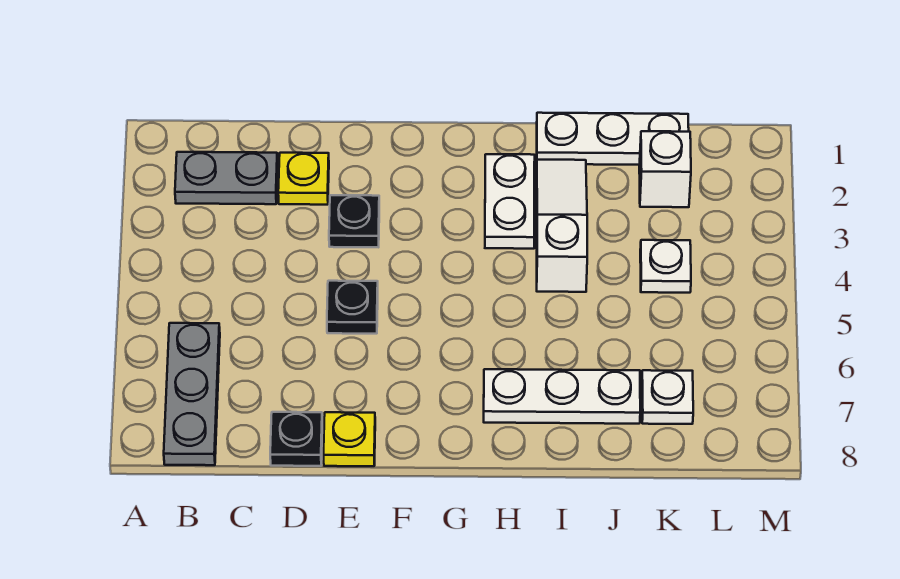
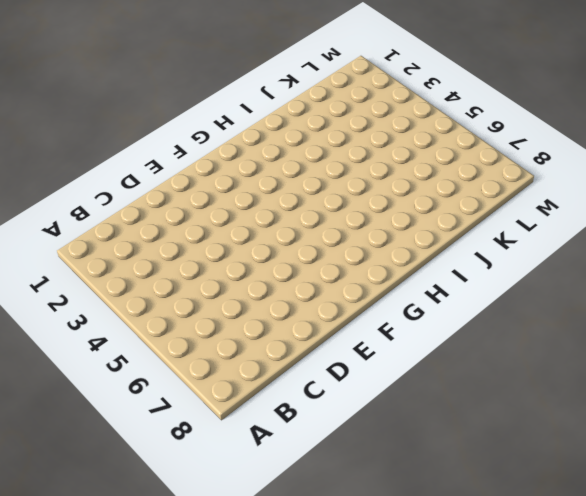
none -> grey 1x2 plate [175,152,278,204]
none -> grey 1x3 plate [164,323,220,465]
none -> yellow 1x1 plate [278,153,329,205]

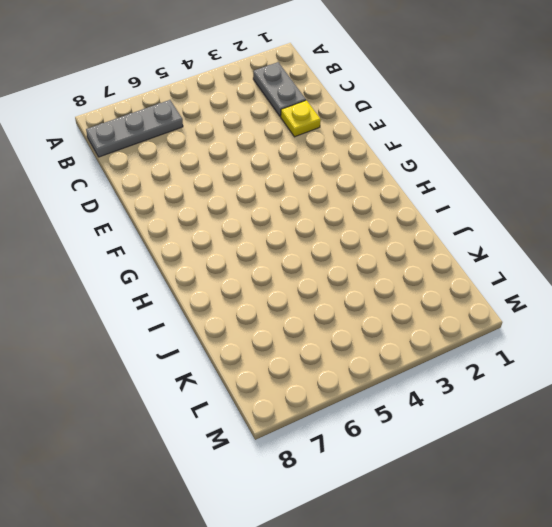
none -> black 1x1 plate [270,412,322,466]
none -> black 1x1 plate [329,195,379,247]
none -> black 1x1 plate [327,281,378,334]

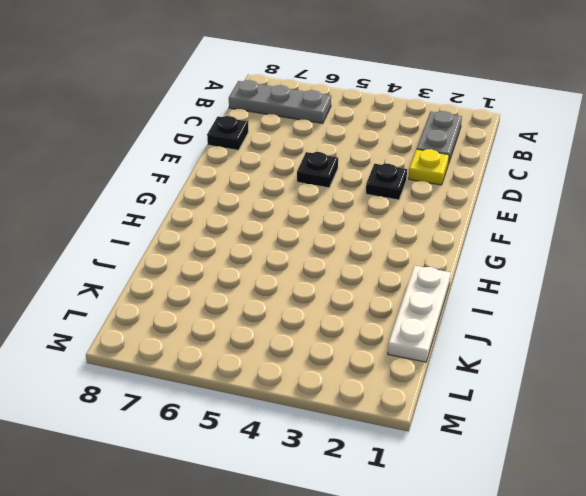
none -> yellow 1x1 plate [324,412,375,466]
none -> white 1x2 plate [485,154,535,249]
none -> white 1x3 plate [484,369,640,424]

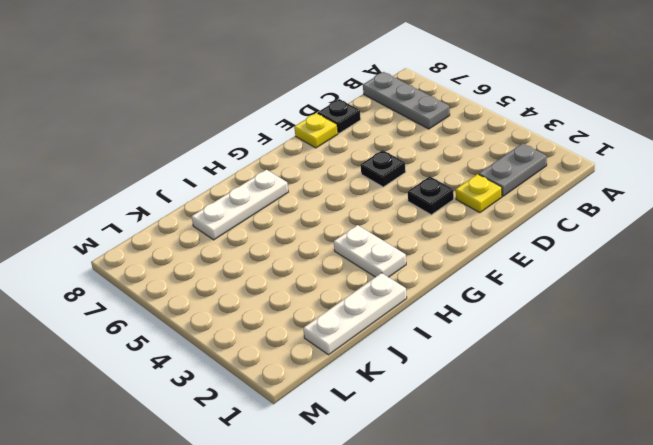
none -> white 1x3 slope [537,160,587,292]
none -> white 1x1 brick [639,131,691,207]
none -> white 1x1 plate [640,240,691,293]

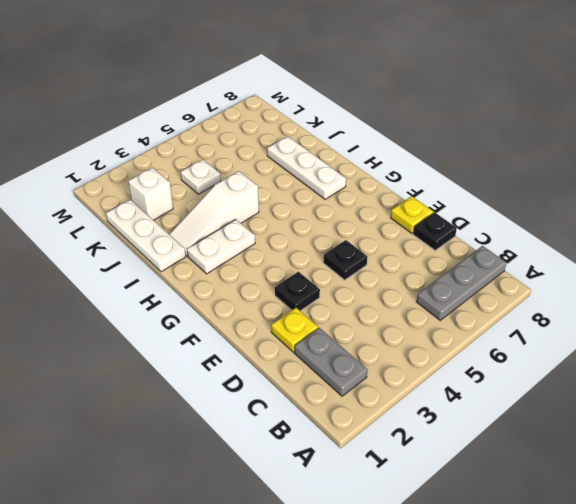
none -> white 1x1 plate [642,370,693,424]

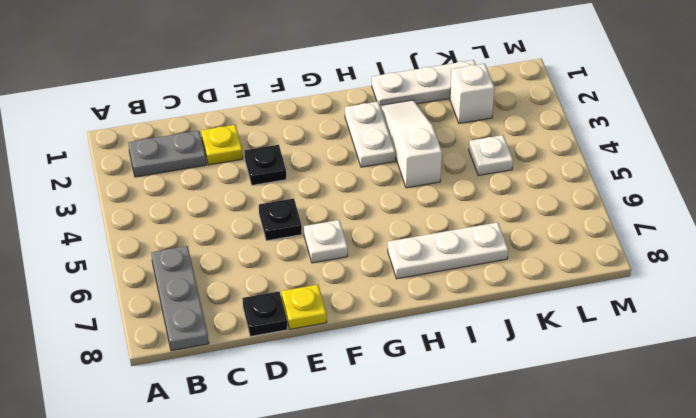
white 1x1 plate [304,220,348,263] -> white 1x1 plate moved to [642,370,693,424]

